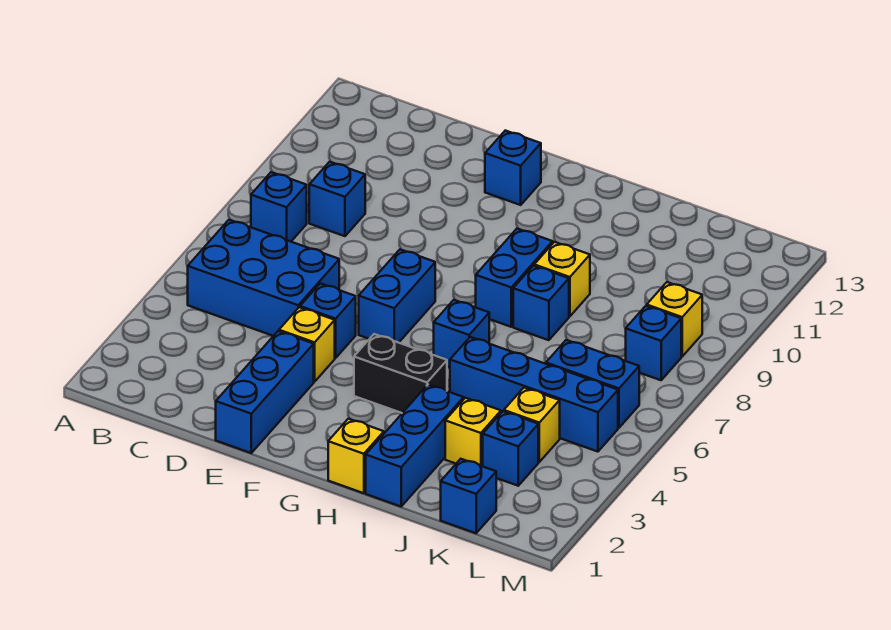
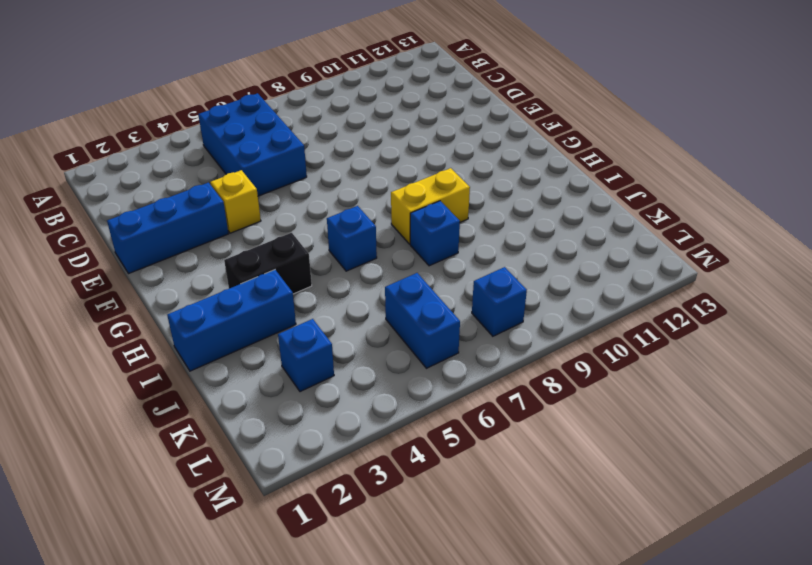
black 1x2 brick [224,233,312,294] -> black 1x2 brick turned to [354,334,447,413]
yellow 1x2 brick [391,168,470,244] -> blue 1x2 brick [476,229,553,327]
none -> blue 1x1 brick [251,172,307,242]
none -> blue 1x1 brick [309,162,365,236]
none -> blue 1x1 brick [300,284,356,358]

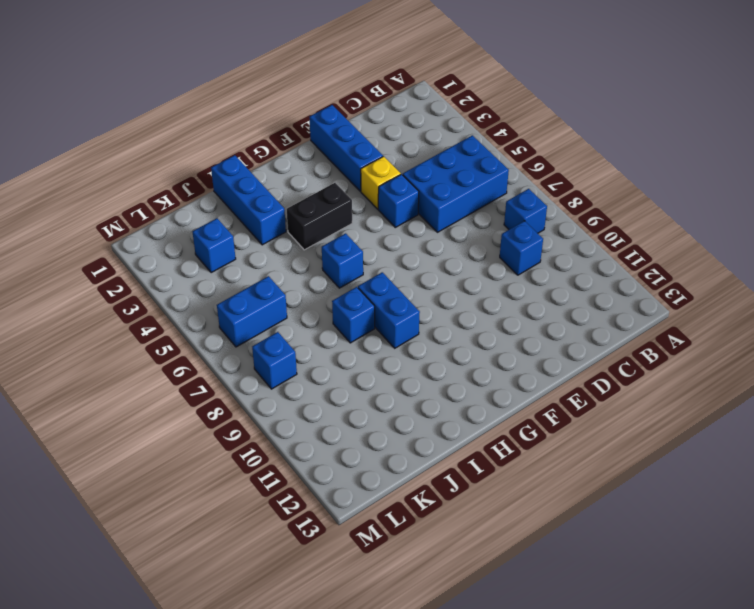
none -> blue 1x2 brick [359,249,435,343]
none -> blue 1x1 brick [485,131,541,205]
none -> yellow 1x1 brick [328,419,384,493]

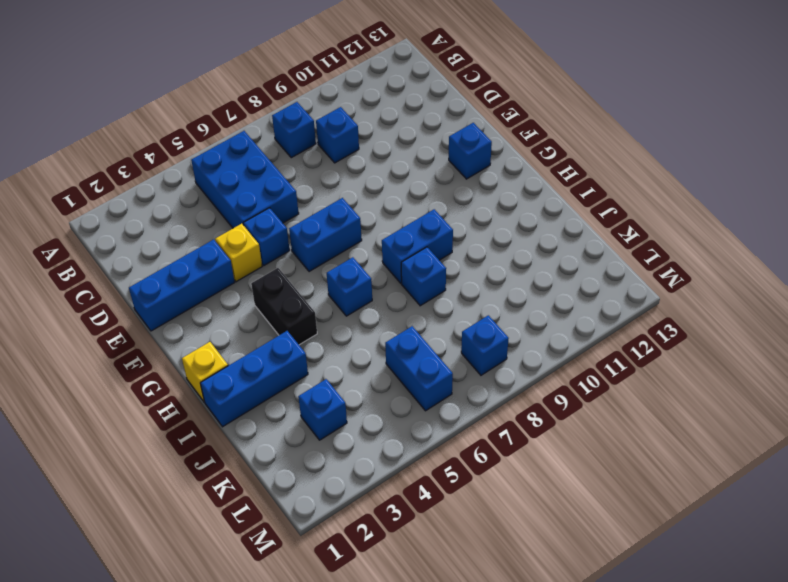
none -> blue 1x4 brick [450,337,618,452]
none -> yellow 1x1 brick [534,242,590,316]
none -> yellow 1x1 brick [445,398,501,466]

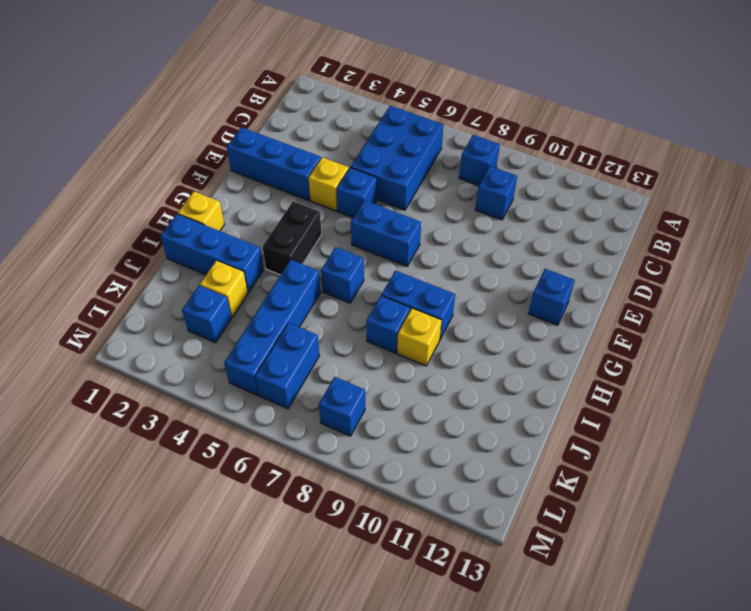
none -> blue 1x1 brick [441,459,496,533]
none -> yellow 1x1 brick [504,388,560,462]
none -> yellow 1x1 brick [647,282,702,356]

